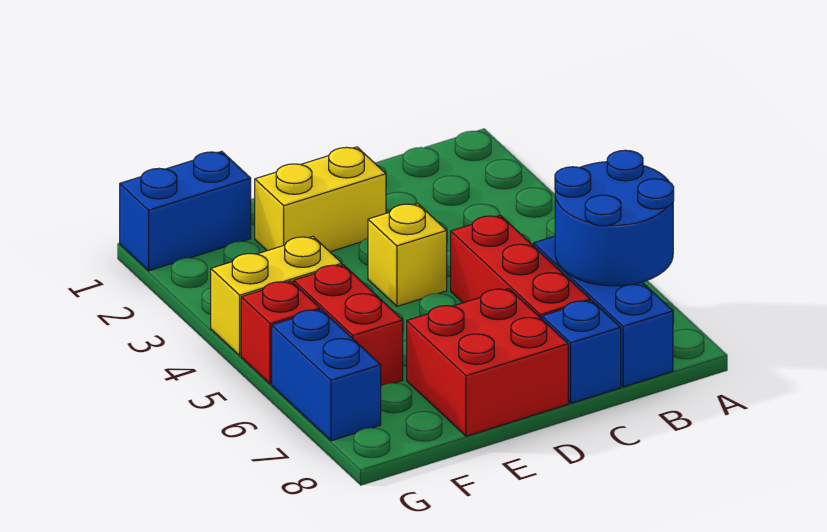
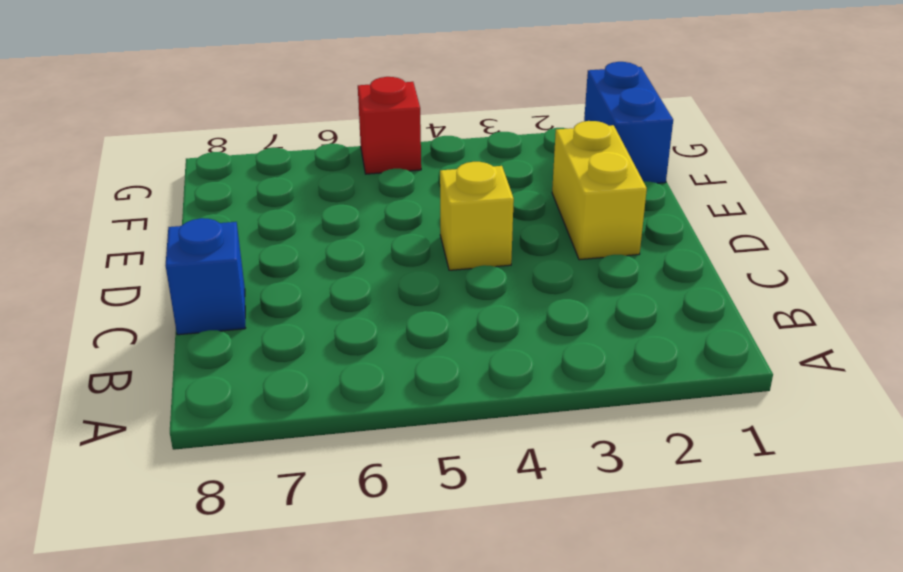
none -> blue 1x3 brick [533,236,673,387]
none -> red 1x3 brick [451,215,590,319]
none -> red 2x2 brick [407,289,568,436]

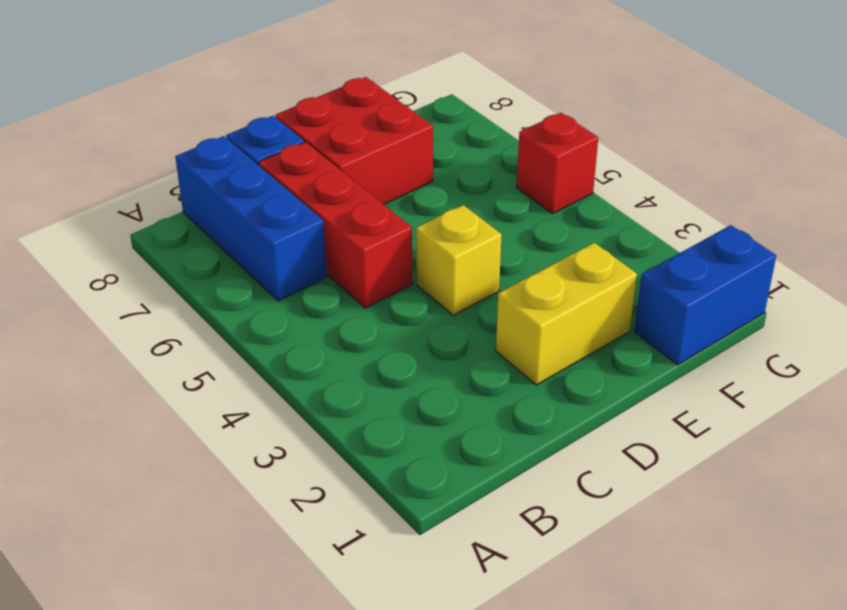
none -> yellow 1x2 brick [211,236,342,356]
none -> red 1x2 brick [294,265,403,386]
none -> blue 1x2 brick [272,310,381,441]

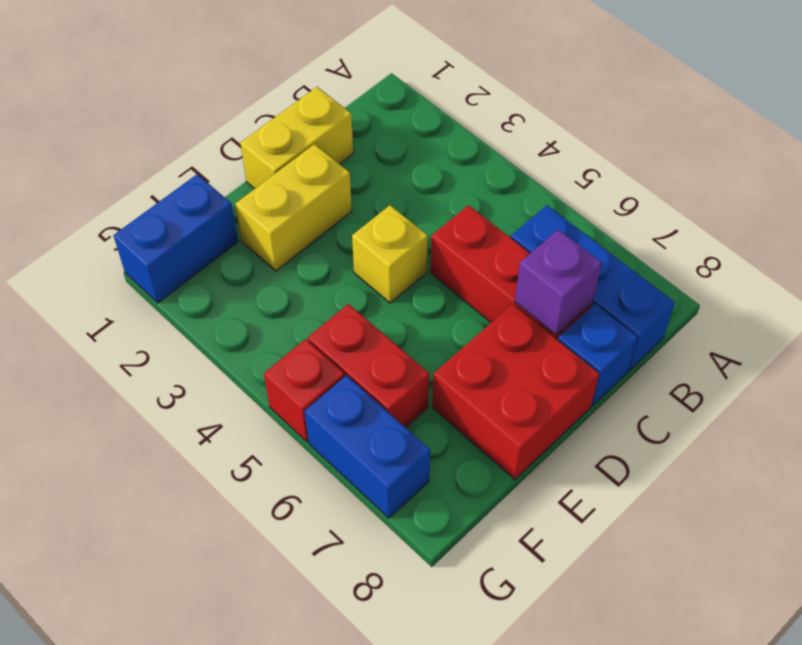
yellow 1x2 brick [240,87,353,189] -> yellow 1x2 brick moved to [211,236,342,356]
purple 1x1 brick [515,230,602,335] -> none
none -> blue 2x2 round brick [555,150,674,286]

